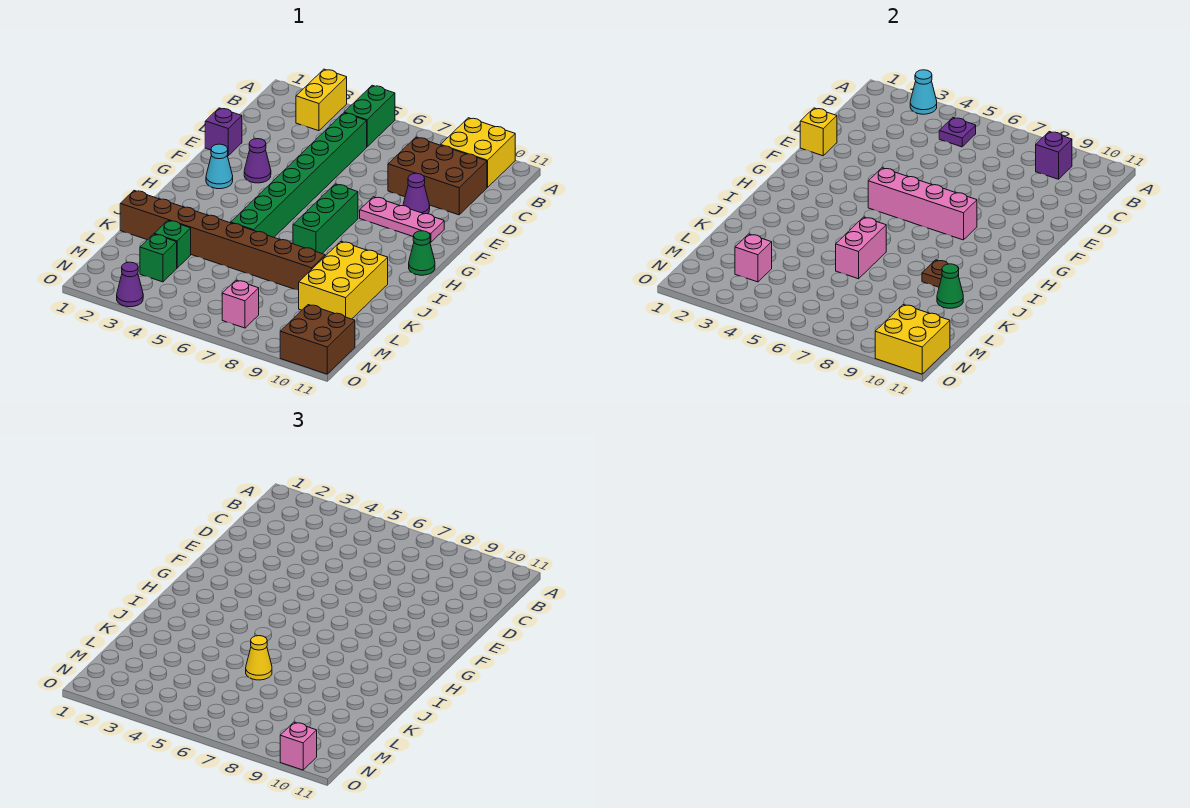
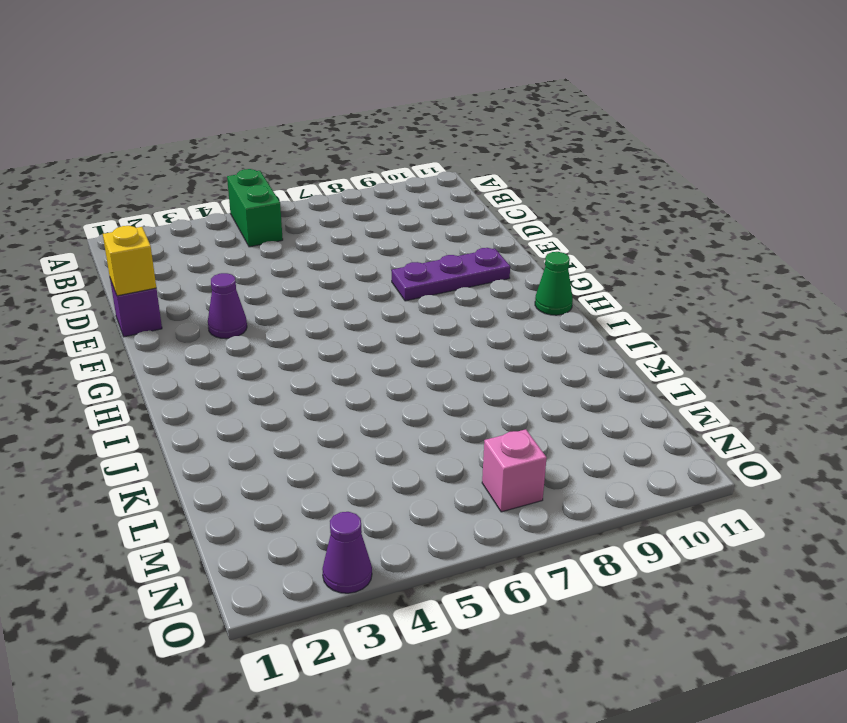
purple 1x3 plate [392,248,510,301] -> pink 1x3 plate [360,197,444,242]
none -> yellow 1x2 brick [296,69,347,131]
none -> yellow 2x2 brick [441,118,515,187]
none -> green 1x8 brick [231,113,367,237]
none -> brown 2x3 brick [388,137,487,215]

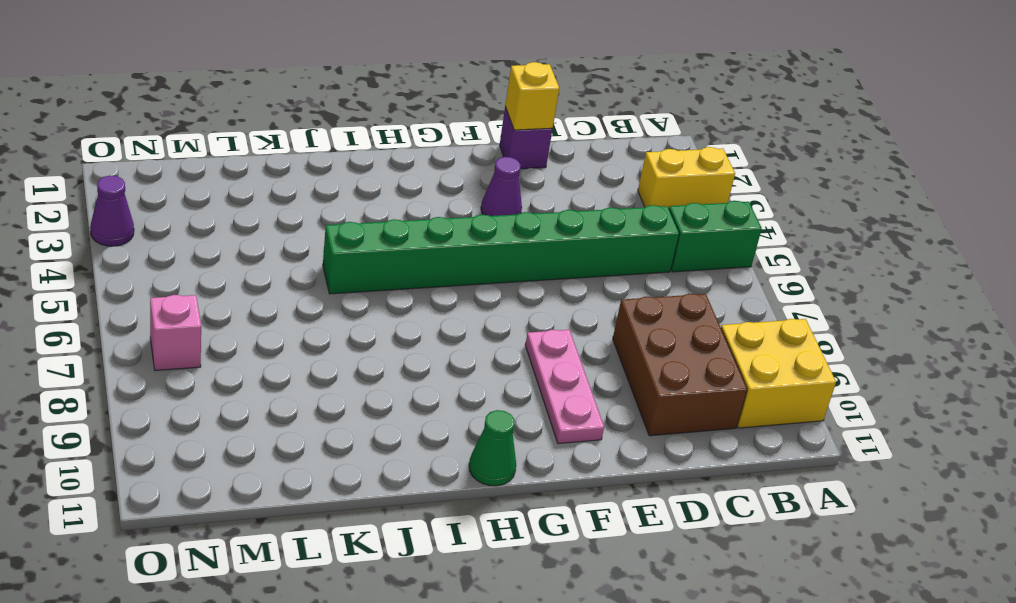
none -> purple 1x1 cone [403,173,430,214]
none -> cyan 1x1 cone [206,144,233,189]
none -> green 1x3 brick [293,184,358,253]
none -> yellow 2x3 brick [299,242,388,319]

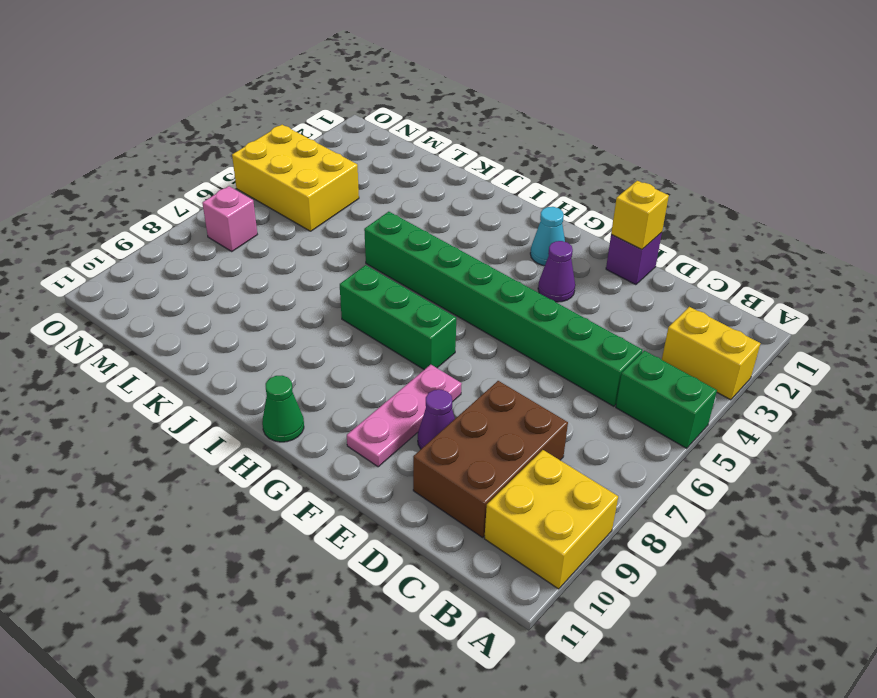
yellow 2x3 brick [232,125,359,231] -> yellow 2x3 brick moved to [299,242,388,319]
none -> brown 1x8 brick [120,191,325,291]
none -> green 1x1 brick [154,221,191,268]
none -> green 1x1 brick [140,234,177,282]
none -> brown 2x2 brick [280,305,355,374]

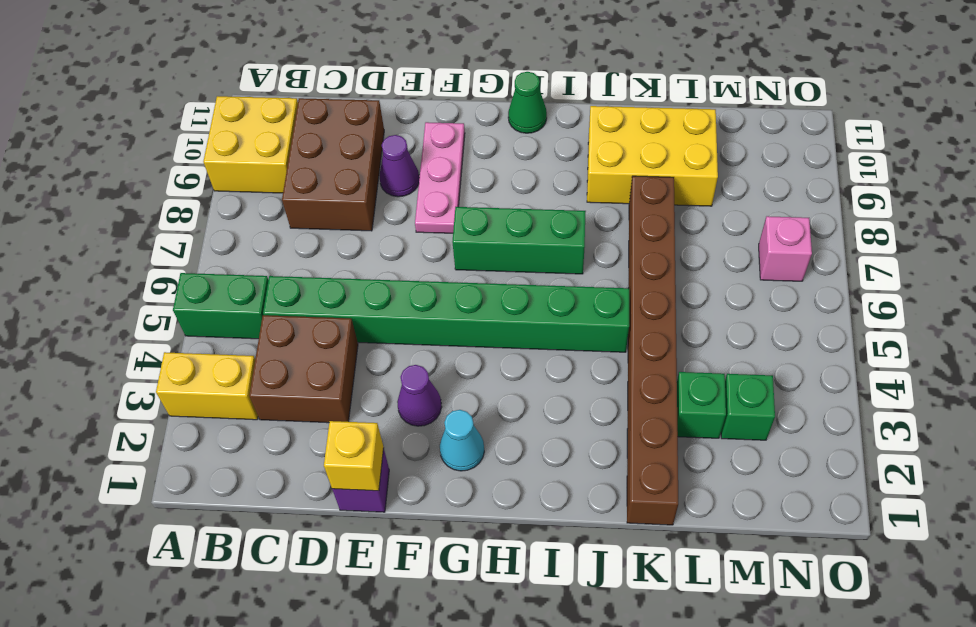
brown 2x2 brick [249,315,358,423] -> brown 2x2 brick moved to [280,305,355,374]
none -> purple 1x1 cone [117,262,143,307]
none -> cyan 1x1 cone [910,70,937,114]
none -> purple 1x1 plate [939,118,976,147]
none -> purple 1x1 brick [1036,132,1072,179]

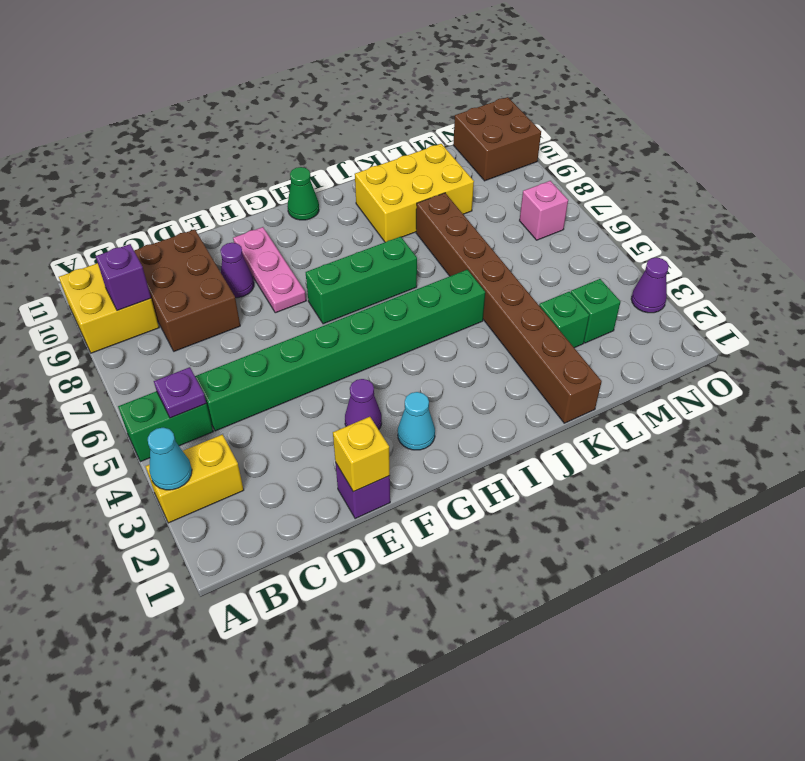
none -> pink 1x4 brick [868,168,977,240]
none -> pink 1x2 brick [836,217,886,279]
none -> brown 1x1 plate [922,260,959,287]
none -> green 1x1 cone [937,264,963,308]

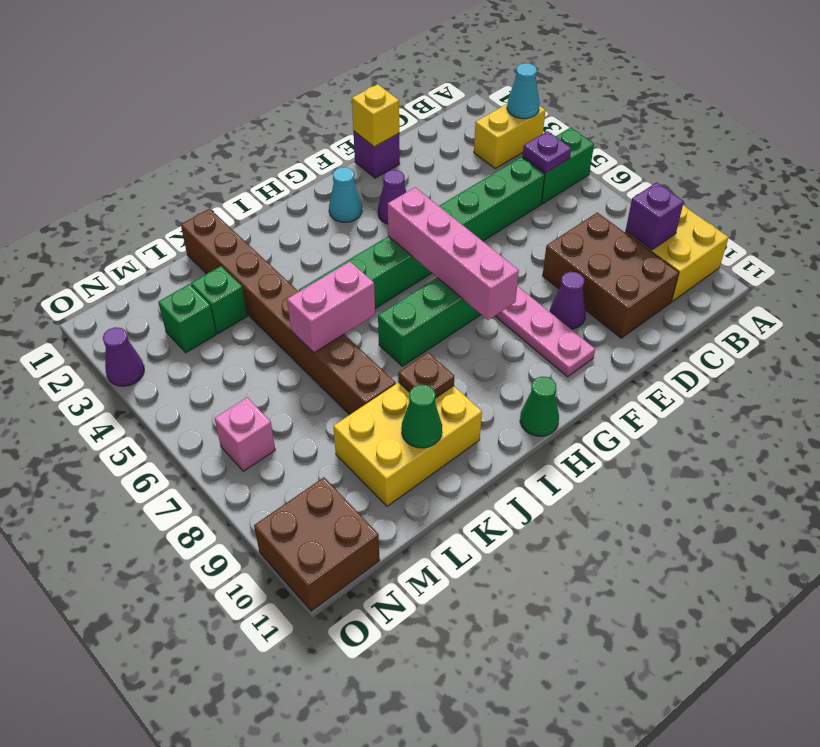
none -> pink 1x1 brick [735,234,772,282]
none -> yellow 2x2 brick [875,305,950,374]
none -> yellow 1x1 cone [246,636,272,680]
none -> pink 1x1 brick [280,722,317,770]

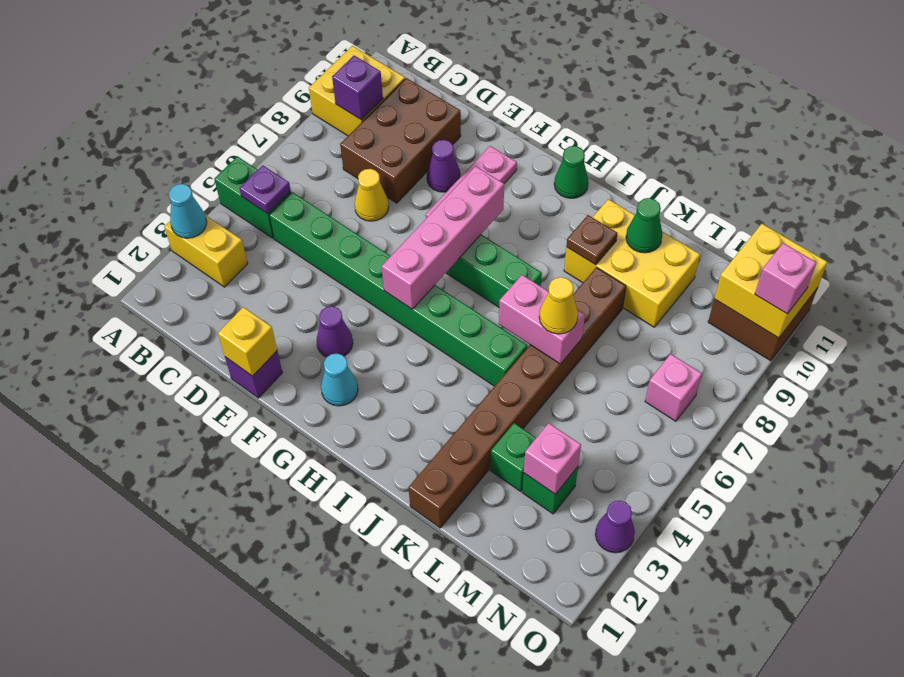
yellow 1x1 cone [355,169,389,221] -> none

